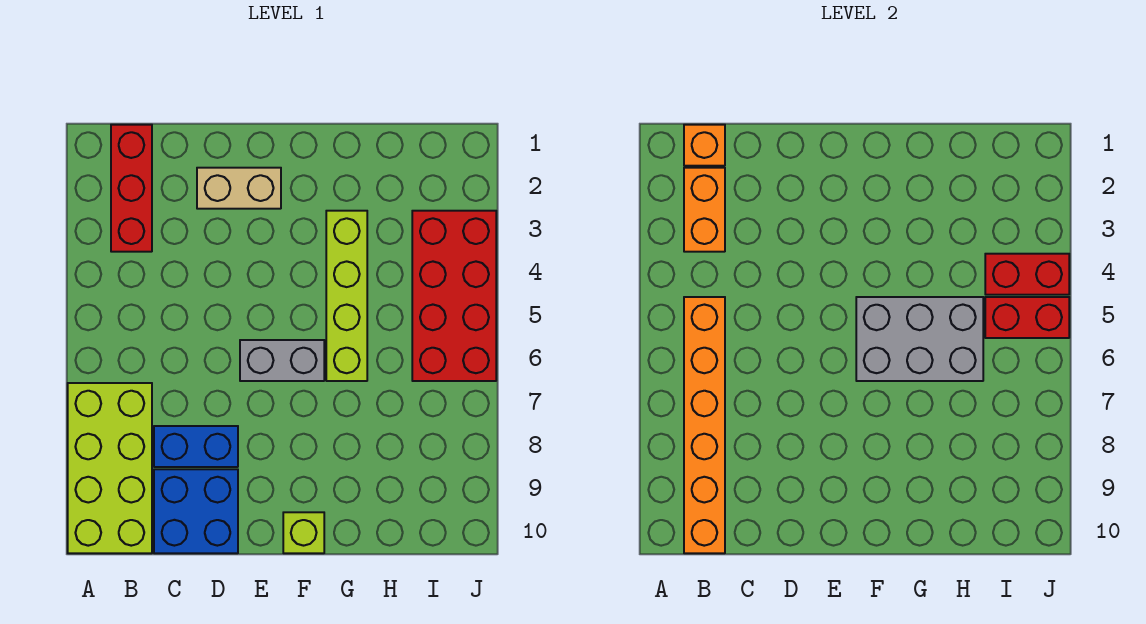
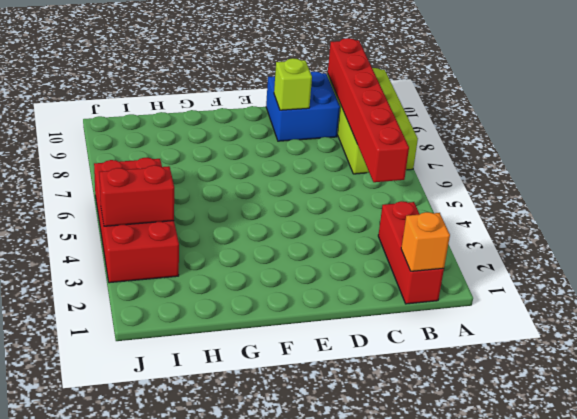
red 1x6 brick [328,38,409,182] -> orange 1x6 brick [684,297,725,553]
lime 1x1 brick [274,58,312,110] -> lime 1x1 brick moved to [283,512,324,553]
none -> blue 1x2 brick [154,426,238,467]
none -> tan 1x2 brick [197,168,281,209]
none -> grey 1x2 brick [240,340,324,381]

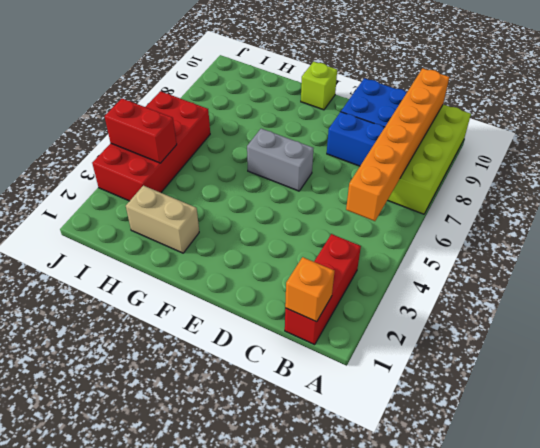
tan 1x2 brick [126,186,199,253] -> tan 1x2 brick moved to [197,168,281,209]
none -> lime 1x4 brick [326,211,367,381]
none -> orange 1x2 brick [684,168,725,252]
none -> grey 2x3 brick [856,297,983,381]

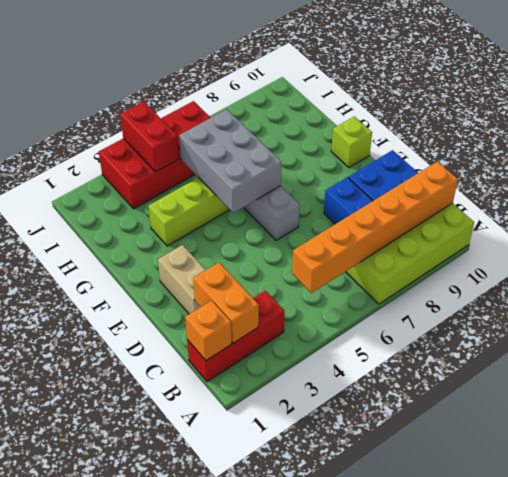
orange 1x2 brick [193,262,259,343] -> orange 1x2 brick turned to [684,168,725,252]
none -> red 1x2 brick [985,297,1069,338]

